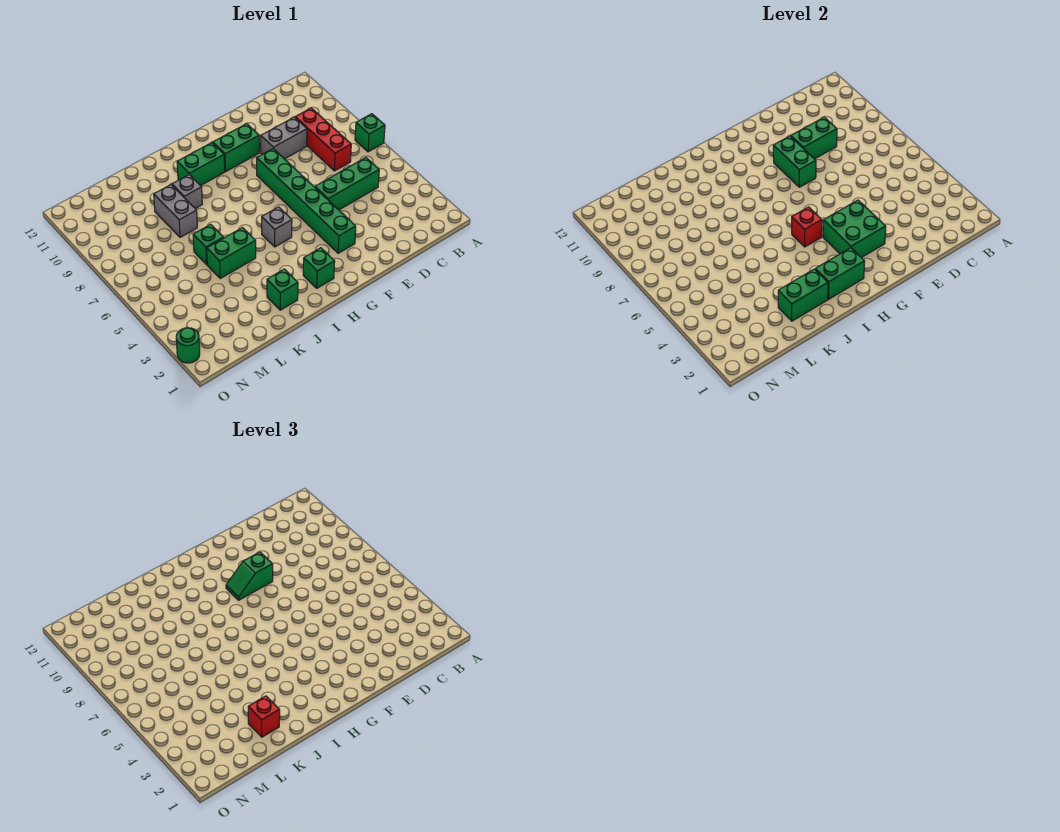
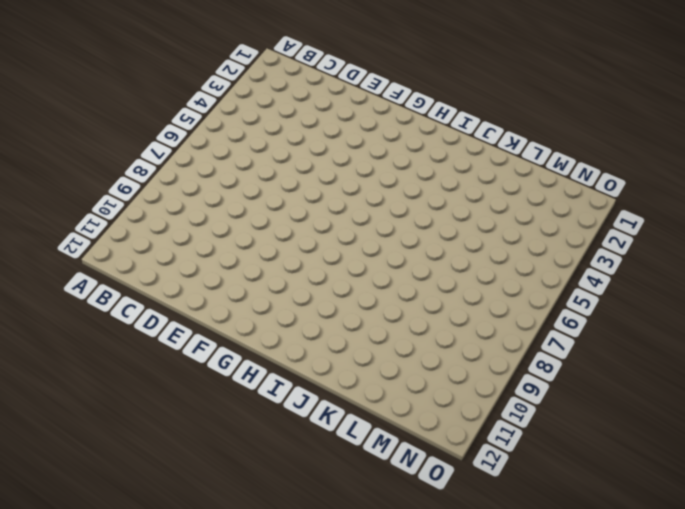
none -> green 1x1 brick [355,114,385,152]
none -> green 1x3 brick [315,158,379,210]
none -> red 1x3 brick [295,108,351,171]

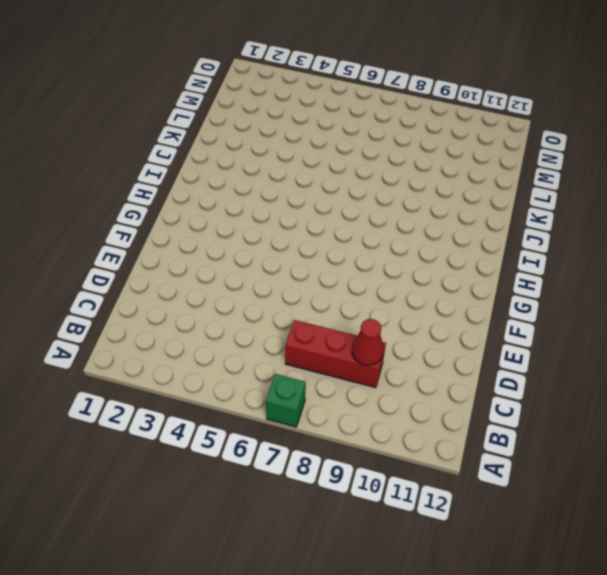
red 1x1 cone [352,319,384,365] -> none
none -> green 1x3 brick [315,158,379,210]
none -> grey 1x2 brick [261,117,307,159]
none -> green 1x6 brick [257,149,356,253]

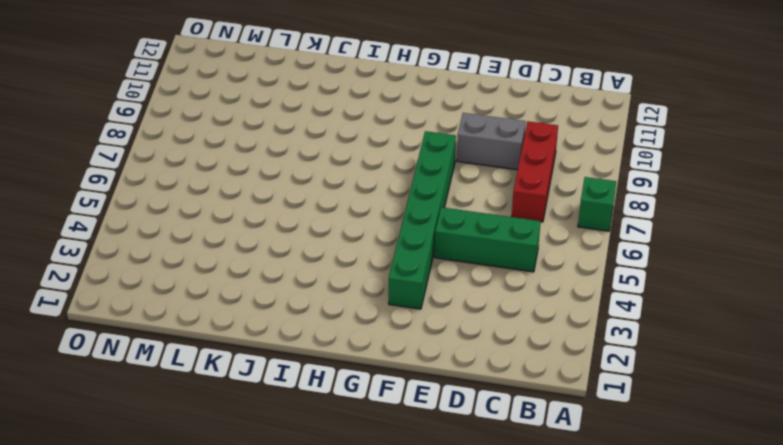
none -> green 1x2 brick [213,124,259,171]
none -> green 1x1 brick [303,248,335,288]
none -> grey 1x1 brick [262,207,292,247]

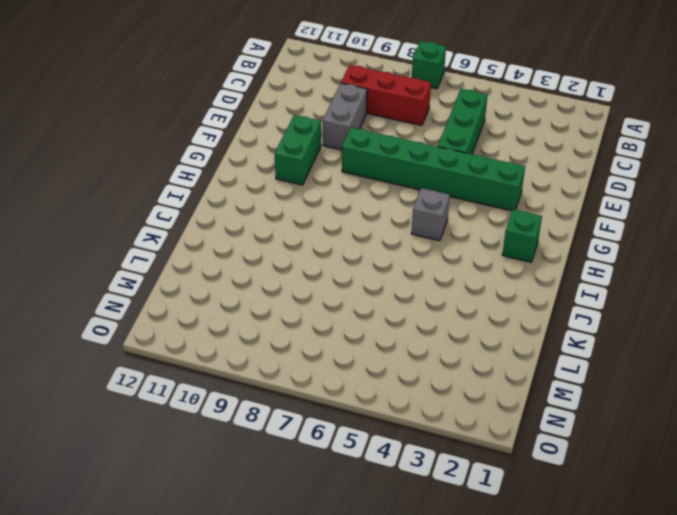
none -> green 1x2 brick [177,143,225,186]
none -> green 1x1 brick [267,269,298,310]
none -> green 1x2 brick [207,228,256,279]

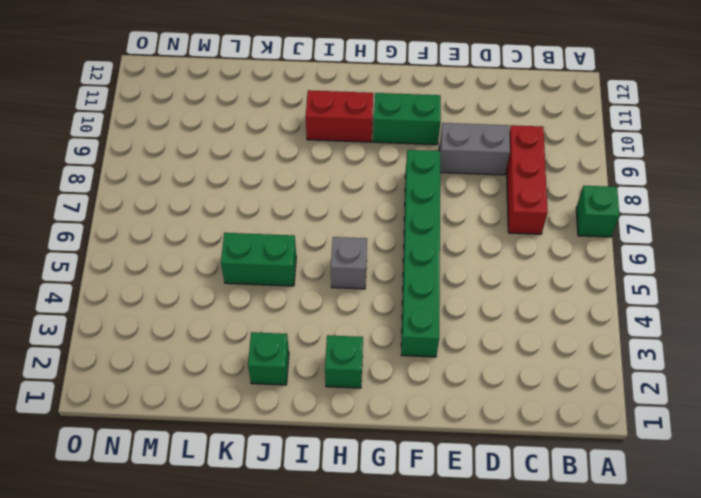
red 1x2 brick [306,90,373,142] -> green 1x2 brick [177,143,225,186]
none -> green 1x3 brick [315,158,379,210]
none -> grey 1x1 brick [172,175,202,208]
none -> green 1x1 brick [193,224,224,264]

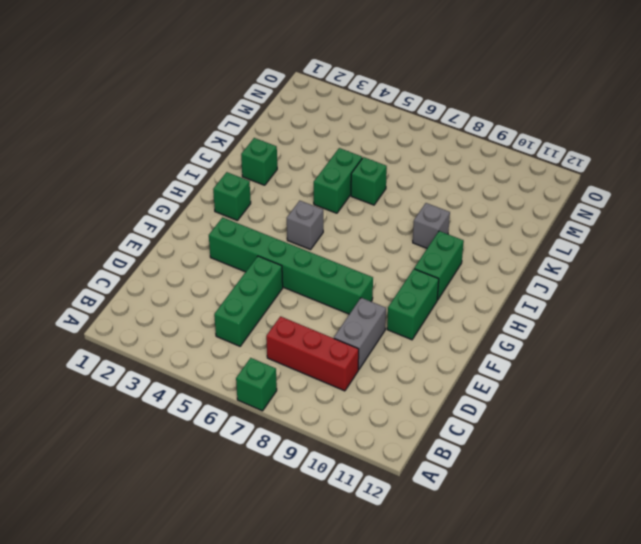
none -> grey 1x2 brick [154,185,197,237]
none -> green 1x1 round brick [176,328,200,363]
none -> green 1x2 brick [791,117,837,159]

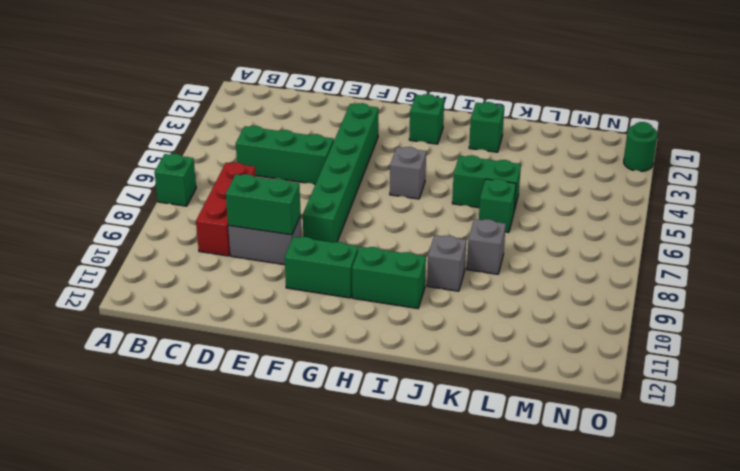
grey 1x1 brick [467,219,506,274] -> grey 1x2 brick [154,185,197,237]
none -> green 2x2 brick [823,200,886,258]
none -> green 1x2 brick [773,136,816,187]
none -> green 1x2 brick [815,248,865,299]

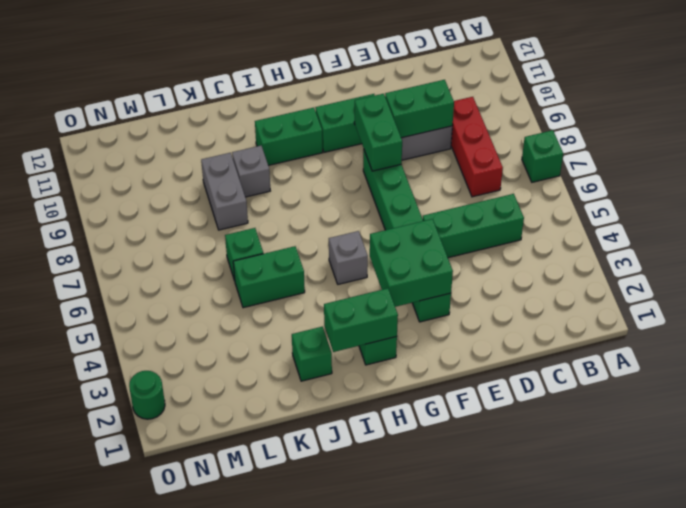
none -> red 1x1 brick [792,207,822,247]
none -> green 1x2 brick [778,269,828,321]
none -> green 1x2 slope [226,552,273,600]

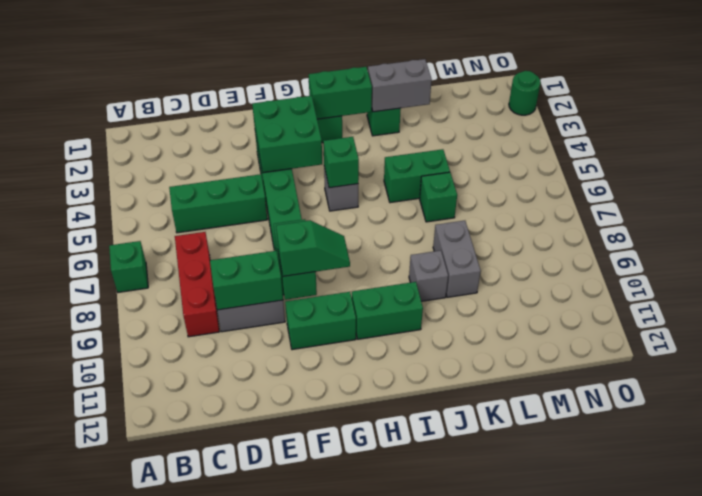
green 1x1 brick [323,137,359,188] -> red 1x1 brick [792,207,822,247]
grey 1x2 brick [368,59,432,112] -> green 1x2 brick [778,269,828,321]
none -> red 1x1 brick [248,696,280,737]

